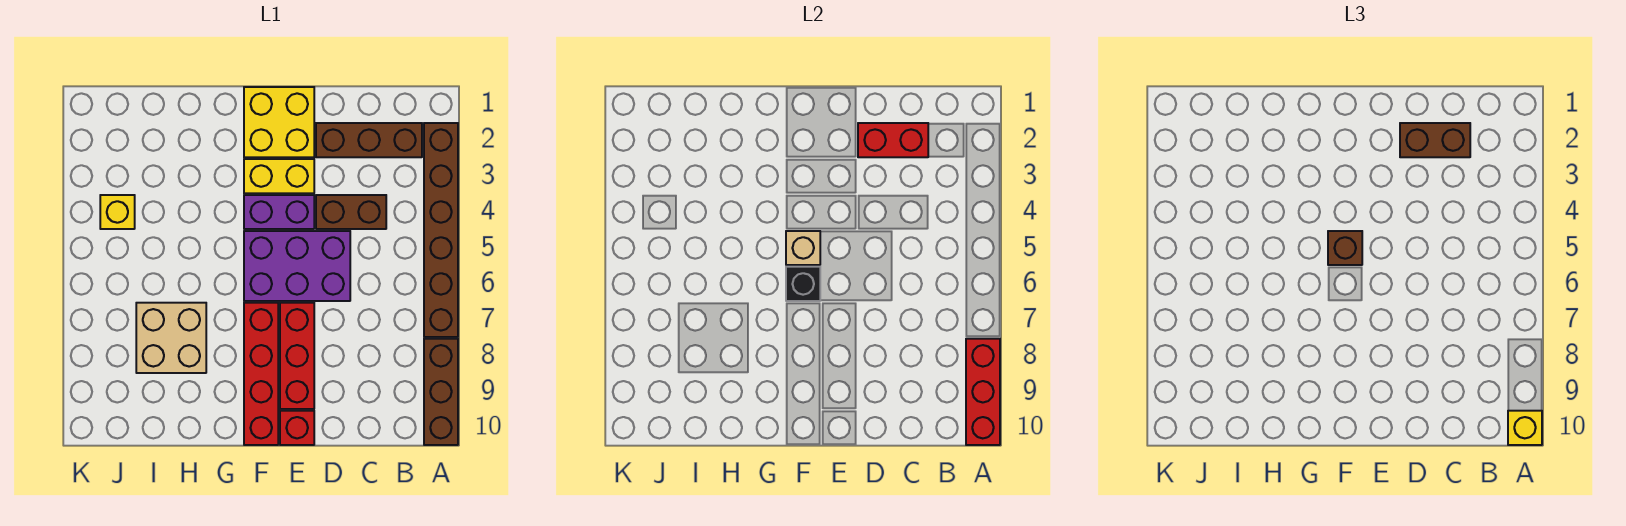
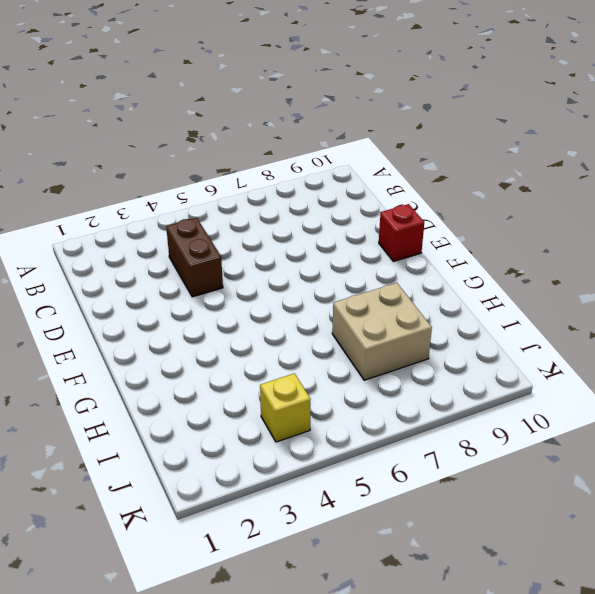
none -> brown 1x6 brick [424,123,458,337]
none -> brown 1x3 brick [424,339,458,445]
none -> brown 1x3 brick [316,123,422,157]

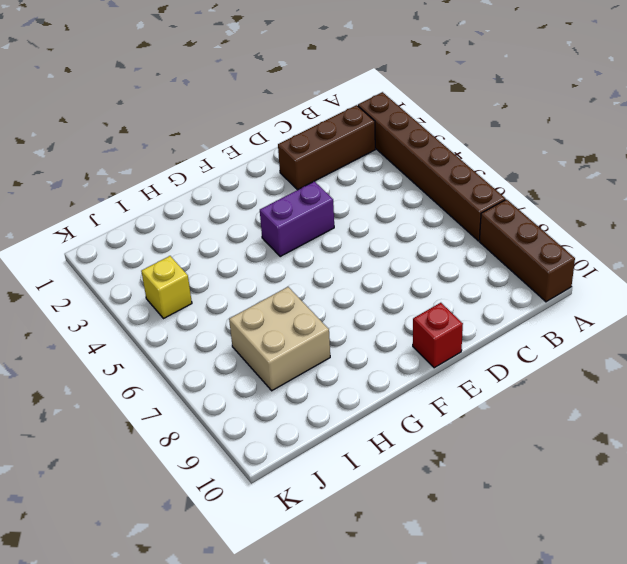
none -> brown 1x2 brick [316,195,386,229]
none -> purple 2x3 brick [244,231,350,301]
none -> yellow 2x2 brick [244,87,314,157]

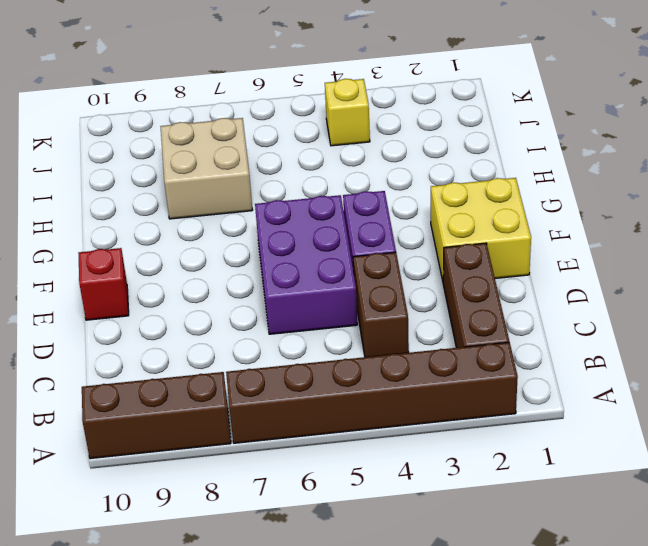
none -> yellow 1x2 brick [244,159,314,193]
none -> red 1x3 brick [280,303,314,409]
none -> red 1x4 brick [244,303,278,445]

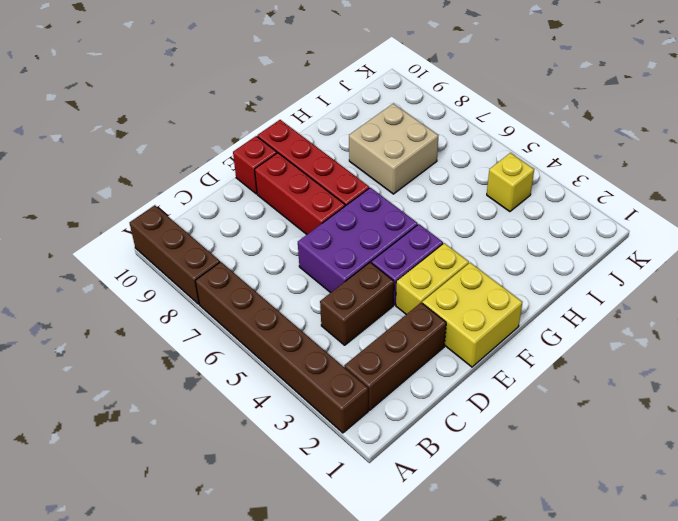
none -> red 1x3 brick [966,339,1000,445]
none -> red 1x2 brick [858,123,928,157]
none -> tan 1x1 brick [786,231,820,265]

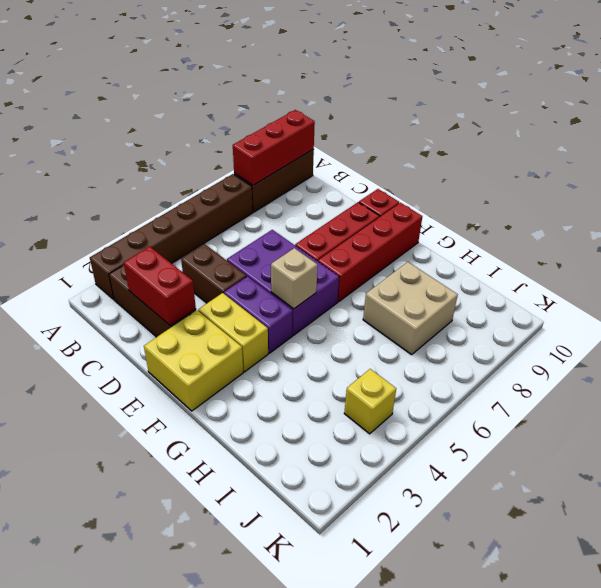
none -> black 1x1 brick [786,267,820,301]
none -> yellow 1x1 brick [1508,411,1542,445]
none -> brown 1x2 brick [1400,123,1470,157]

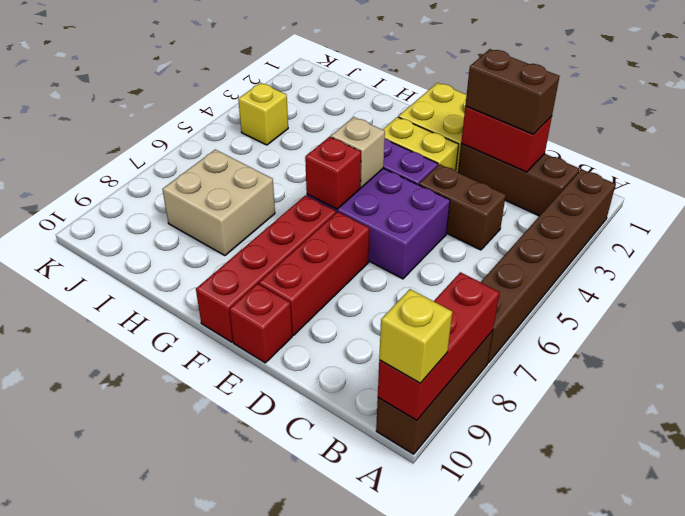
red 1x1 brick [305,137,361,209] -> black 1x1 brick [786,267,820,301]
none -> brown 1x1 brick [1328,231,1362,265]

